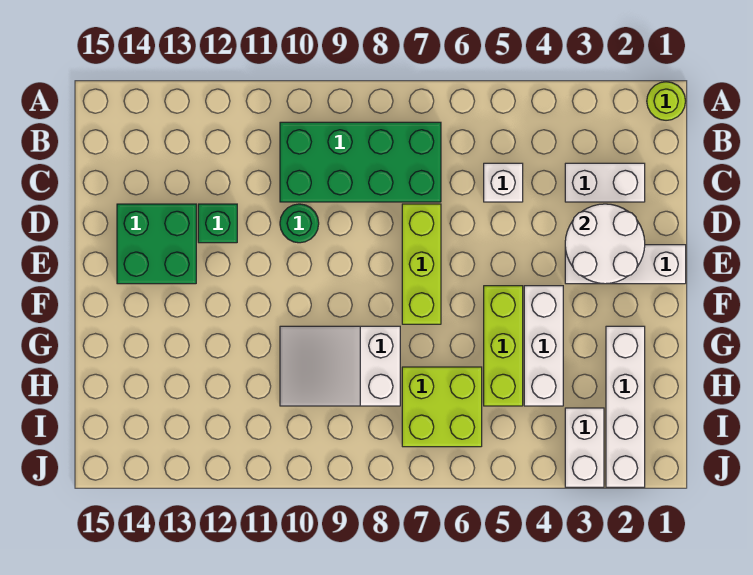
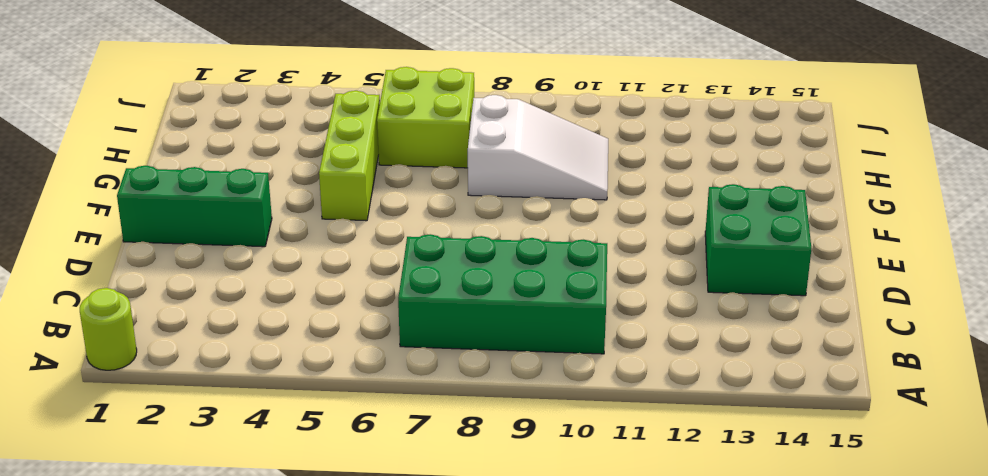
green 1x3 brick [117,166,272,247] -> white 1x3 brick [565,245,686,284]
none -> white 1x2 brick [565,163,645,202]
none -> white 1x1 brick [484,163,523,202]
none -> lime 1x3 brick [402,204,441,324]

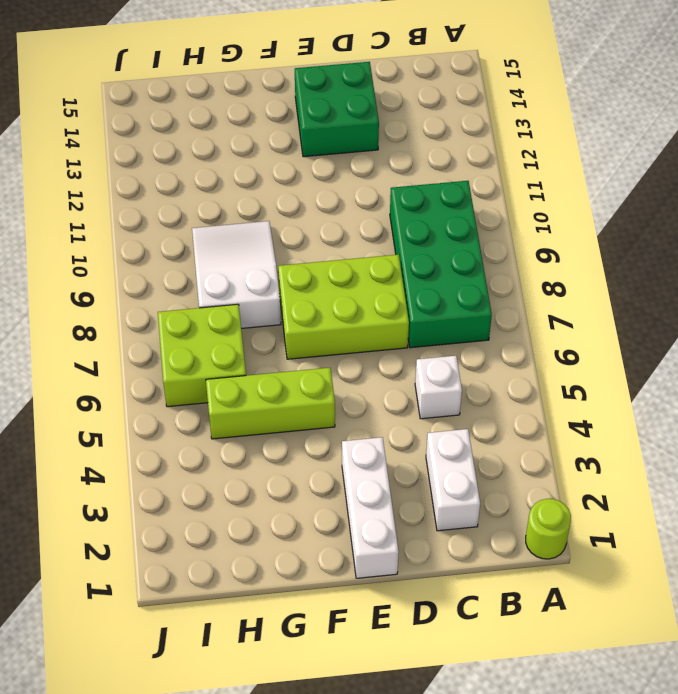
lime 2x3 brick [278,255,409,359] -> lime 1x3 brick [402,204,441,324]
none -> green 1x1 round brick [280,204,319,243]
none -> green 1x1 brick [198,204,237,243]
none -> white 1x3 brick [524,286,563,406]

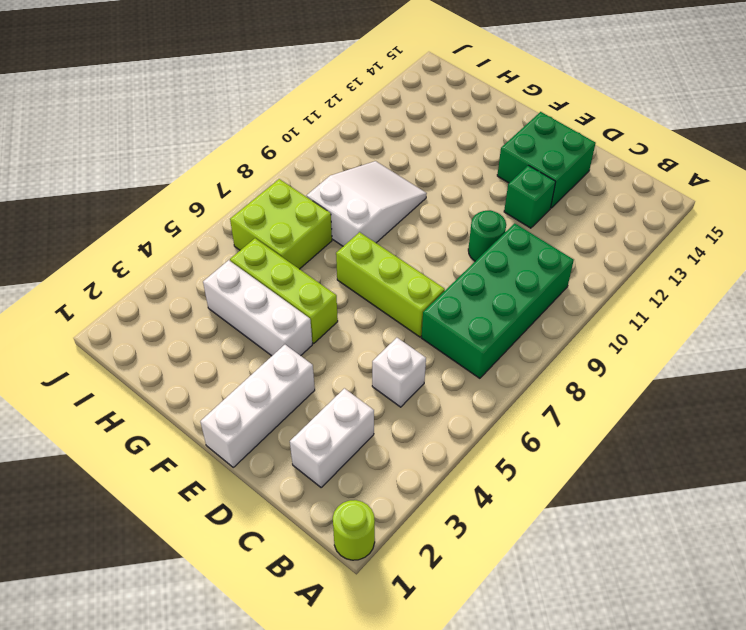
none -> white 1x4 brick [606,326,645,487]
none -> white 1x2 brick [565,408,604,487]
none -> white 2x2 round brick [565,204,645,284]

